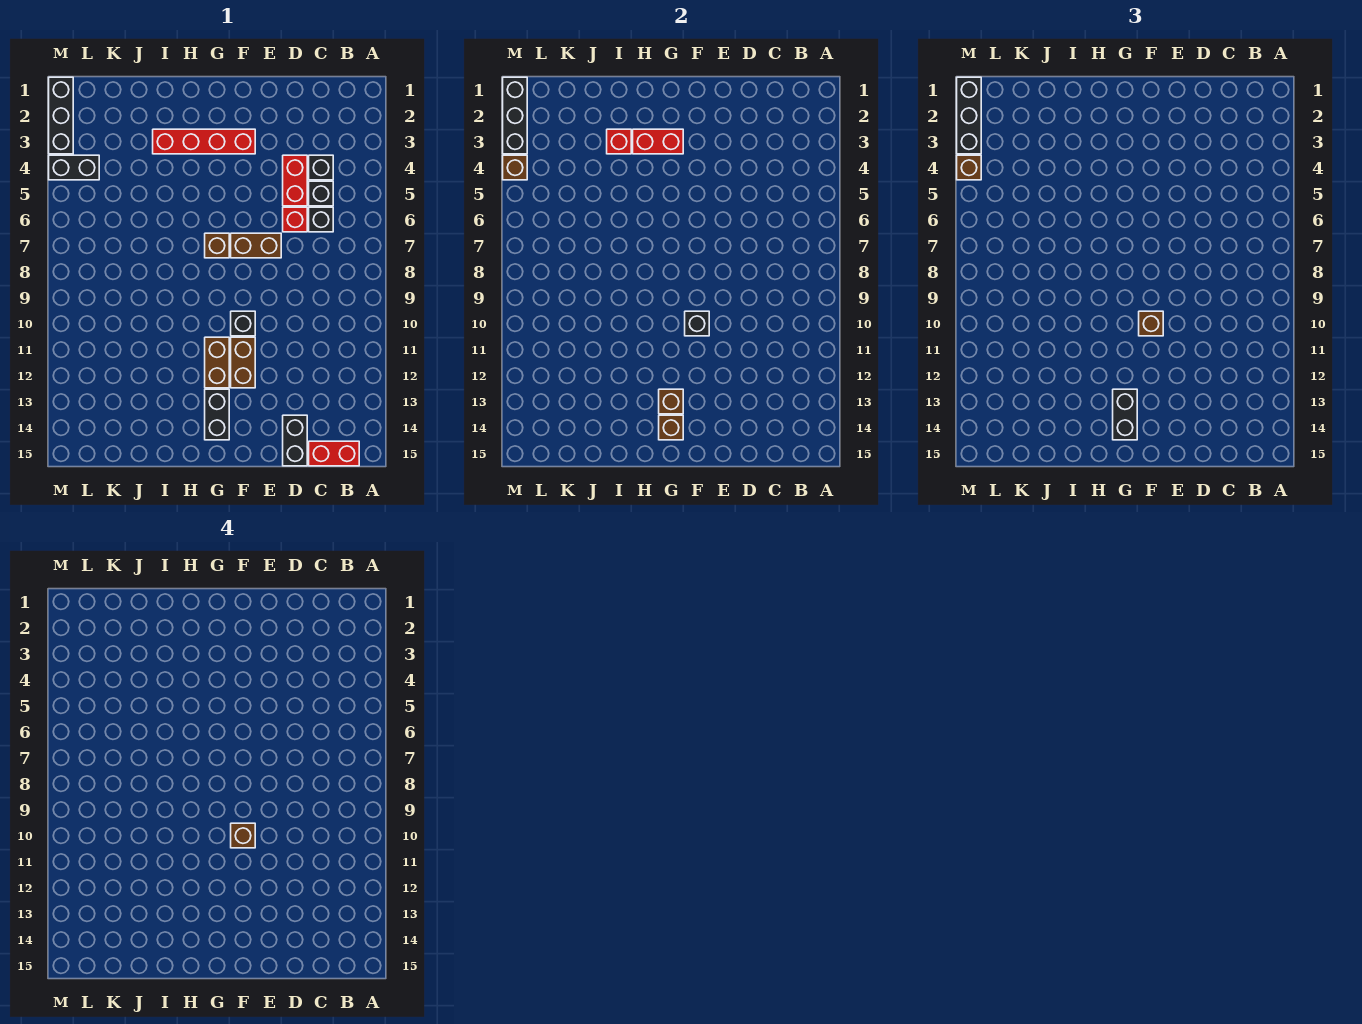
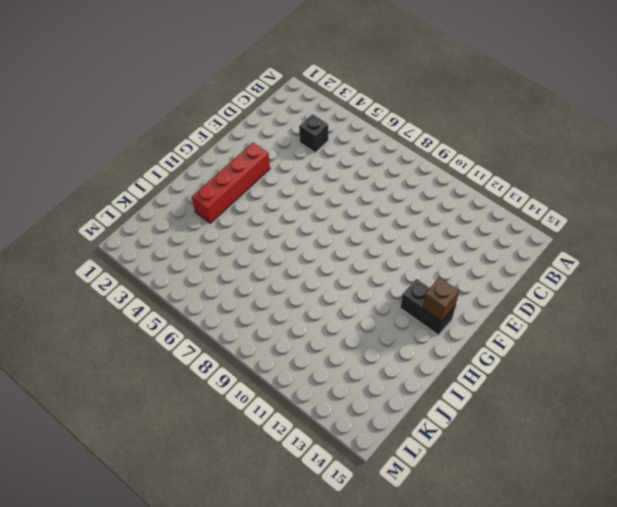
none -> red 1x2 brick [309,441,359,466]
none -> black 1x1 brick [309,181,333,206]
none -> black 1x1 brick [309,207,333,232]

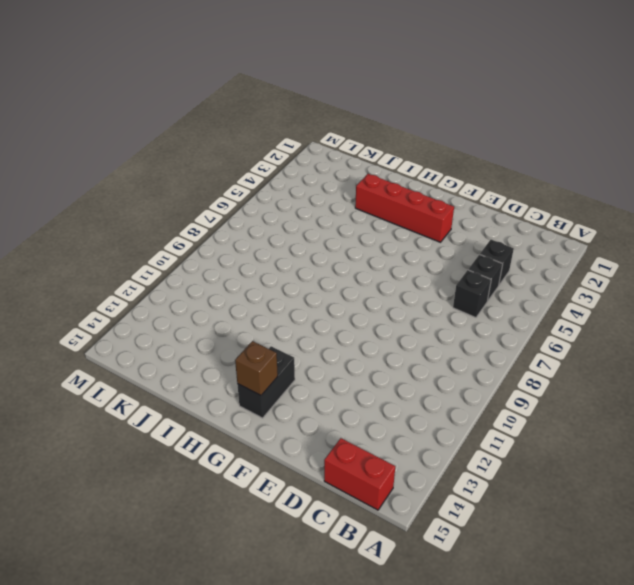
none -> red 1x2 brick [283,155,307,206]
none -> red 1x1 brick [283,207,307,232]
none -> black 1x2 brick [283,415,307,466]

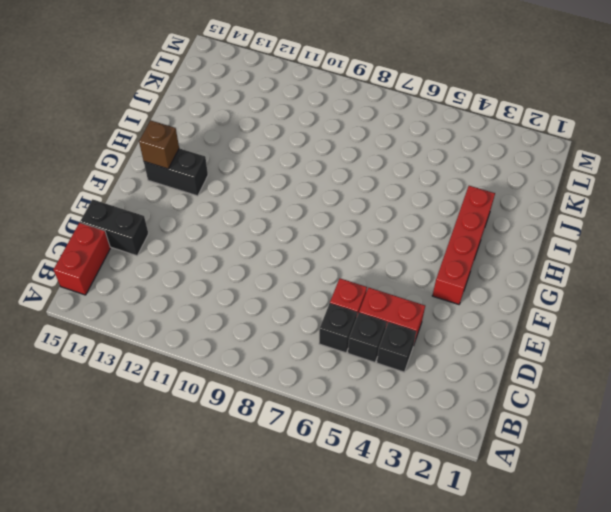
none -> brown 1x2 brick [231,233,281,258]
none -> black 1x1 brick [231,311,255,336]
none -> brown 1x2 brick [231,337,255,388]

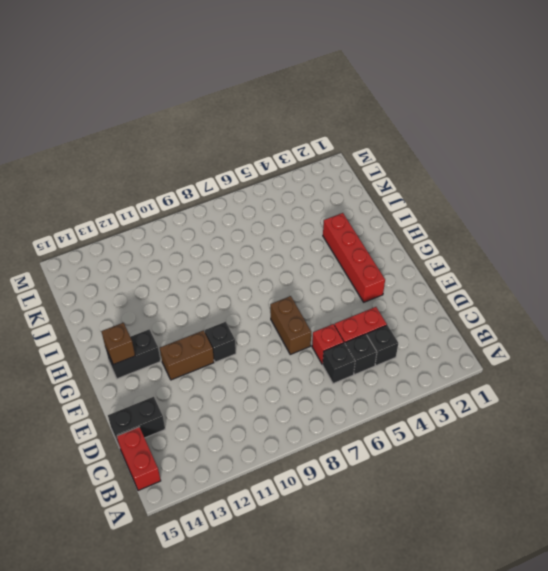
none -> brown 1x1 brick [205,233,229,258]
none -> brown 1x2 brick [205,337,229,388]
none -> black 1x2 brick [49,155,99,180]

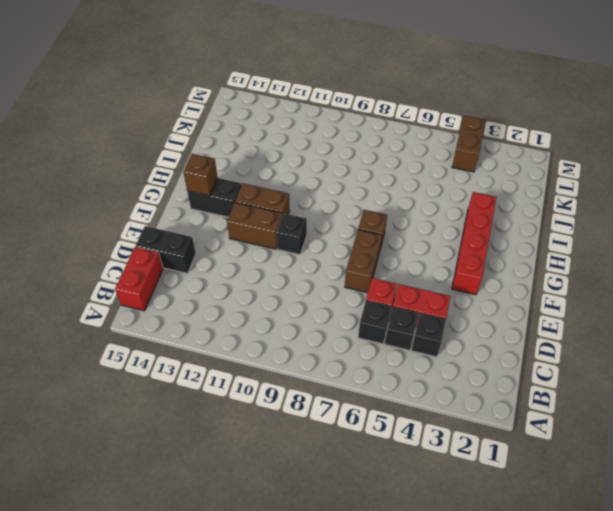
brown 1x2 brick [452,116,486,172] -> black 1x2 brick [49,155,99,180]
none -> black 1x3 brick [49,77,73,154]
none -> black 1x1 brick [685,311,709,336]
none -> red 1x2 brick [633,129,683,154]

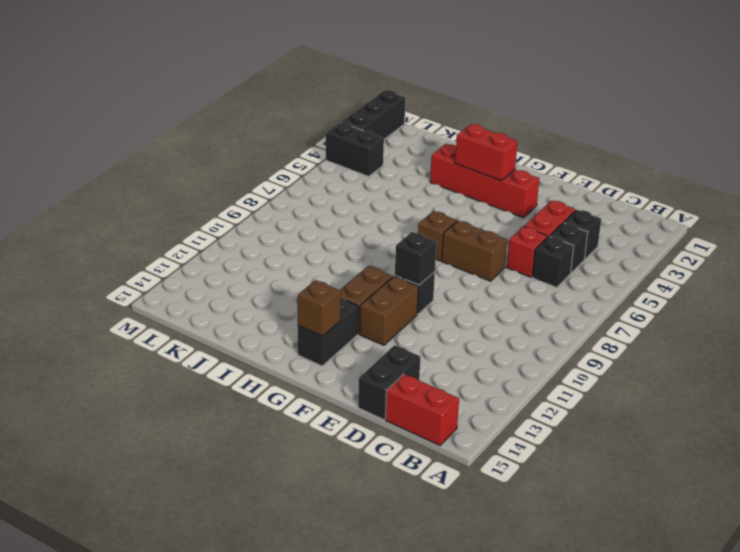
none -> brown 1x1 brick [659,389,683,414]
none -> red 1x1 brick [607,129,631,154]
none -> black 1x3 brick [503,77,527,154]

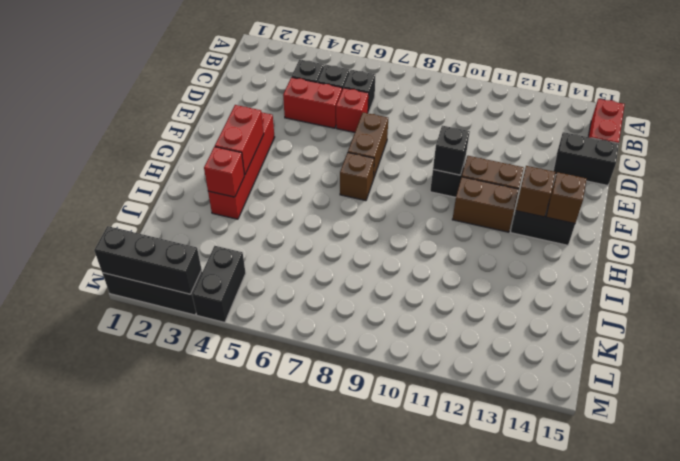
none -> brown 1x1 brick [503,155,527,180]
none -> brown 1x1 brick [1139,311,1163,336]
none -> black 1x2 brick [1113,389,1137,440]

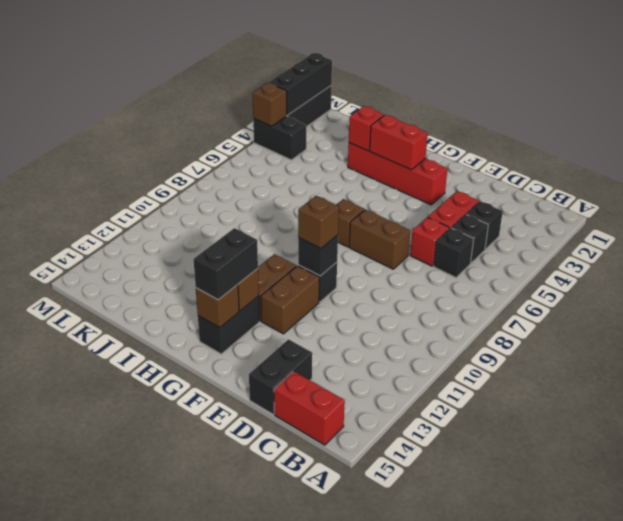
none -> black 1x3 brick [957,77,981,154]
none -> brown 1x1 brick [957,155,981,180]
none -> brown 1x1 brick [231,823,255,848]

